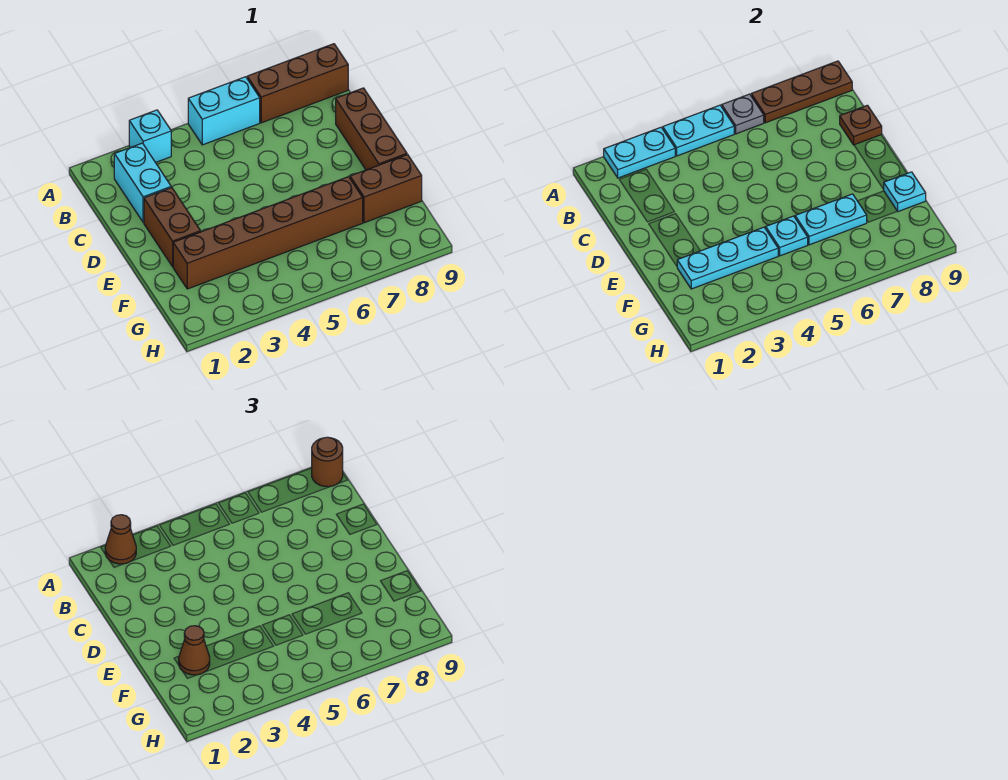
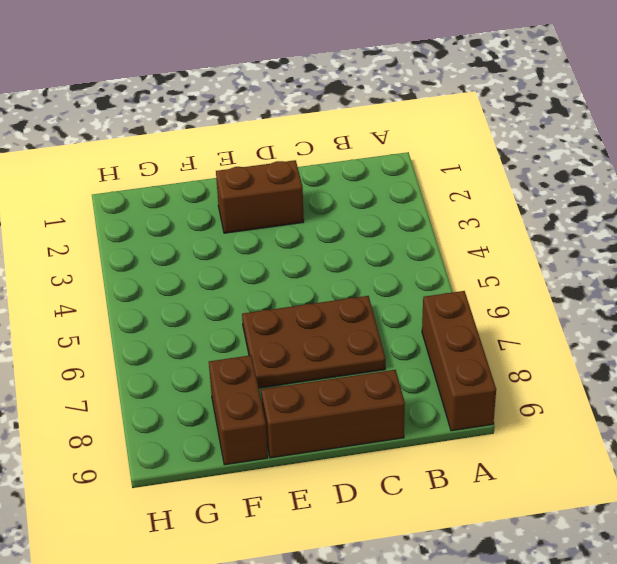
brown 2x3 plate [242,296,386,388] -> none
none -> cyan 1x1 brick [129,110,171,162]
none -> cyan 1x2 brick [188,77,260,145]
none -> cyan 1x2 brick [114,143,171,222]

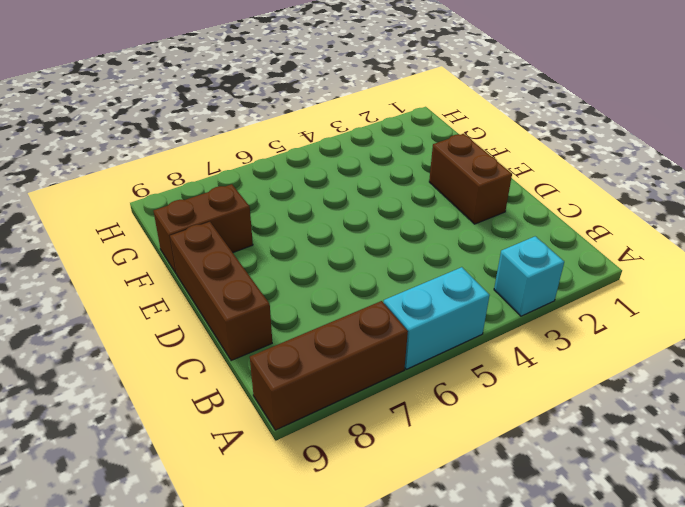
none -> cyan 1x2 brick [114,143,171,222]
none -> brown 1x6 brick [173,177,363,289]
none -> cyan 1x2 plate [604,127,675,178]

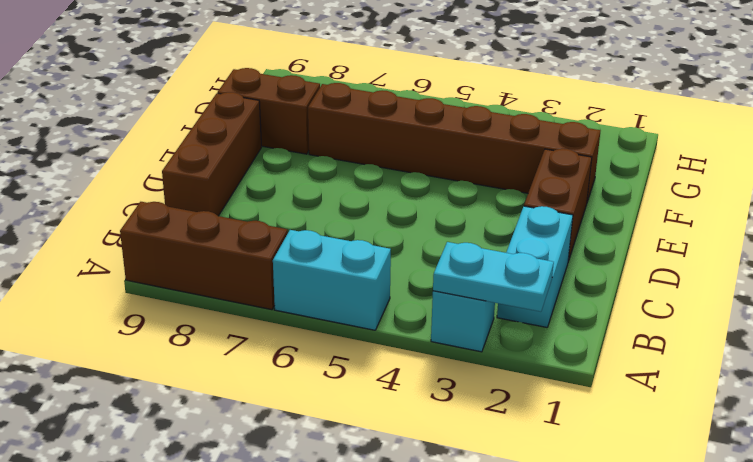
none -> cyan 1x2 plate [663,105,734,156]
none -> grey 1x1 plate [722,94,764,134]
none -> brown 1x3 plate [751,61,852,123]

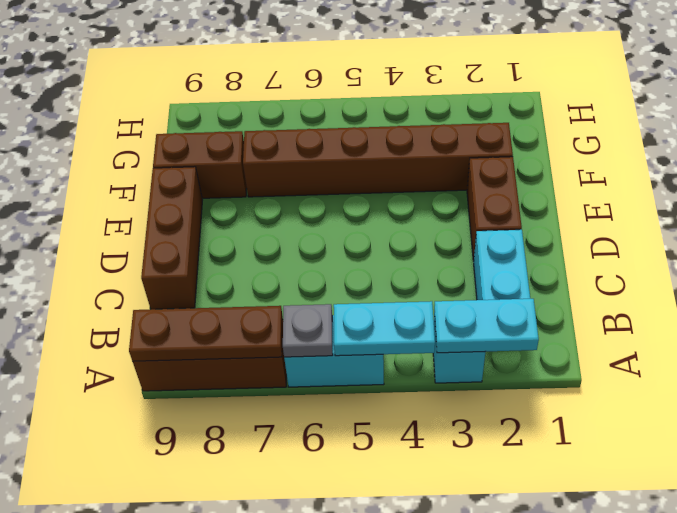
none -> brown 1x1 plate [840,105,882,145]
none -> cyan 1x3 plate [677,227,778,289]
none -> cyan 1x1 plate [766,216,808,256]

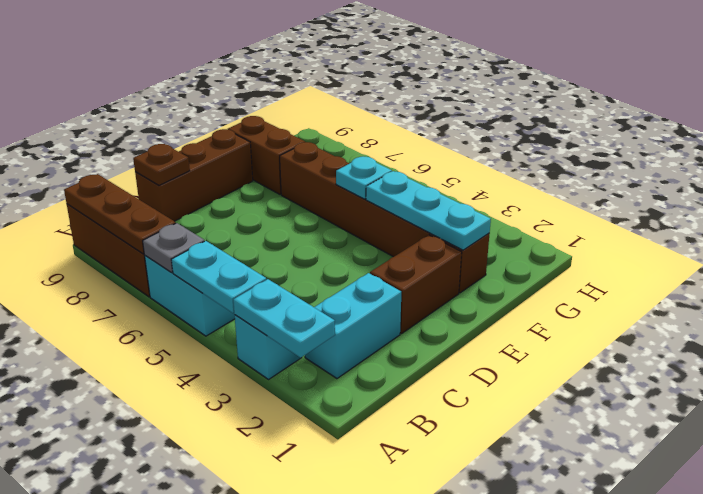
none -> cyan 1x2 plate [795,194,867,245]
none -> cyan 1x1 plate [884,172,926,211]
none -> brown 1x1 cone [105,515,136,564]

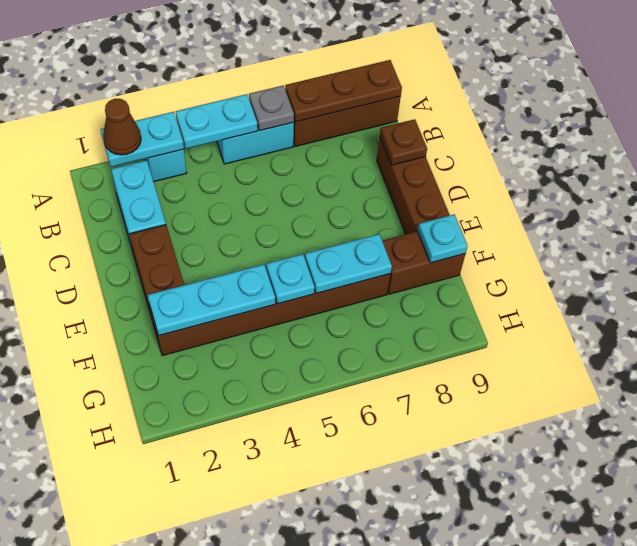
none -> brown 1x1 round brick [312,437,343,487]
none -> brown 1x1 cone [179,626,210,675]

